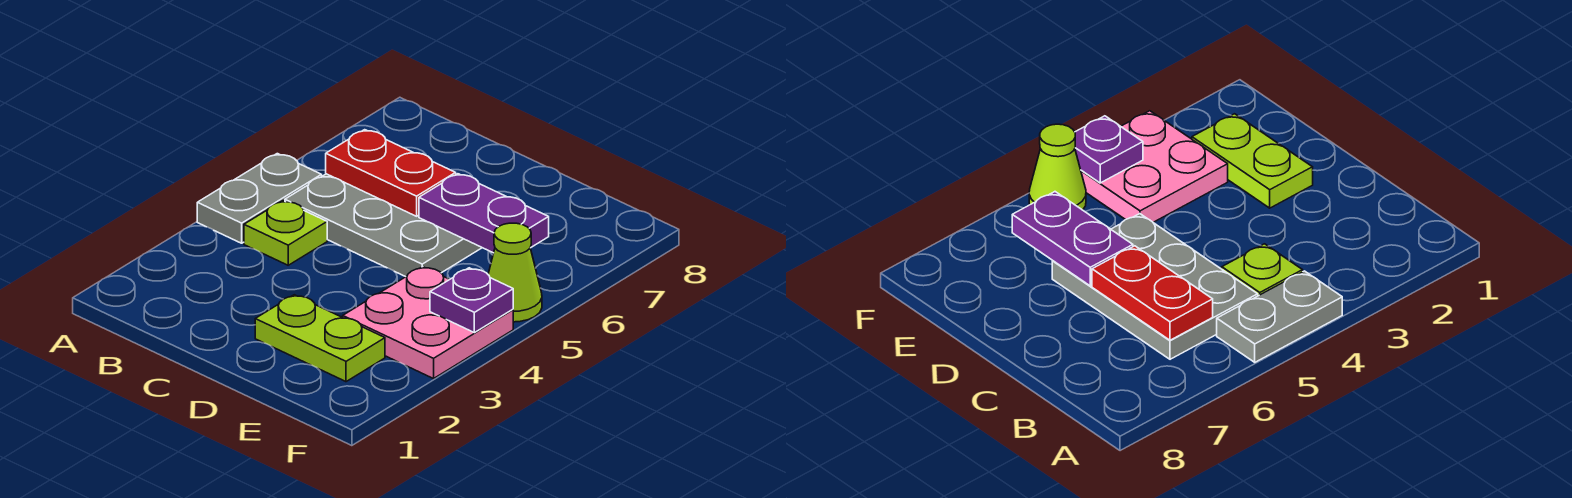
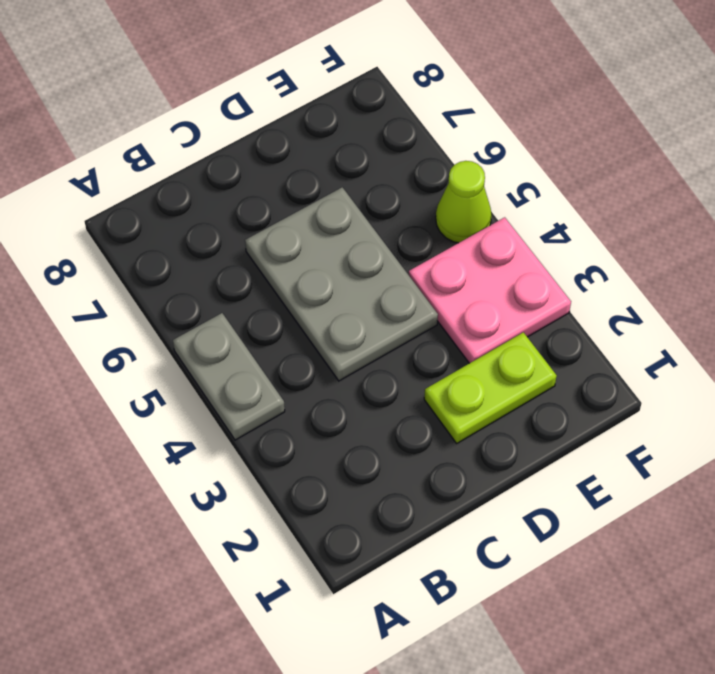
grey 2x3 plate [245,187,438,381] -> grey 2x3 plate turned to [285,174,482,277]
none -> lime 1x1 plate [244,201,327,265]
none -> red 1x2 plate [326,130,456,216]

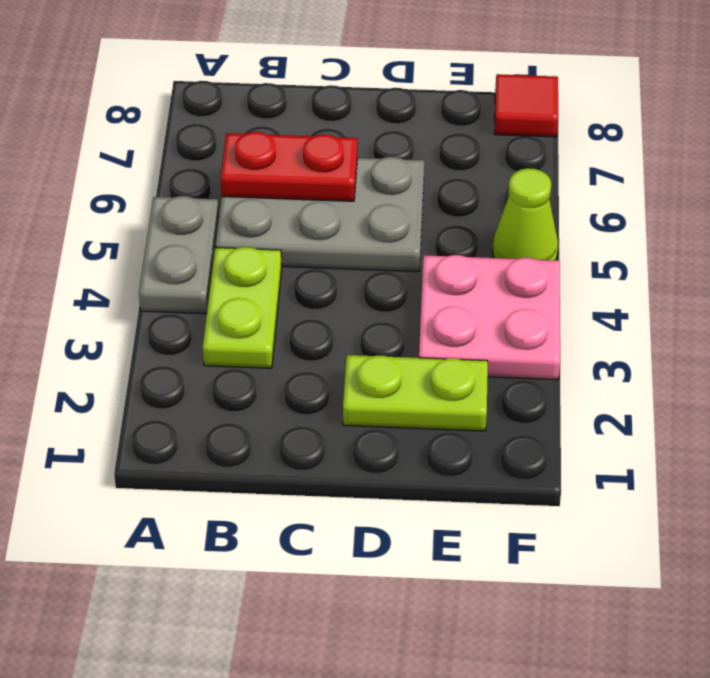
lime 1x2 plate [203,247,282,368] -> lime 1x1 plate [244,201,327,265]
red 1x1 tile [494,74,558,137] -> none
none -> purple 1x2 plate [419,174,549,253]
none -> purple 1x1 plate [430,268,513,333]

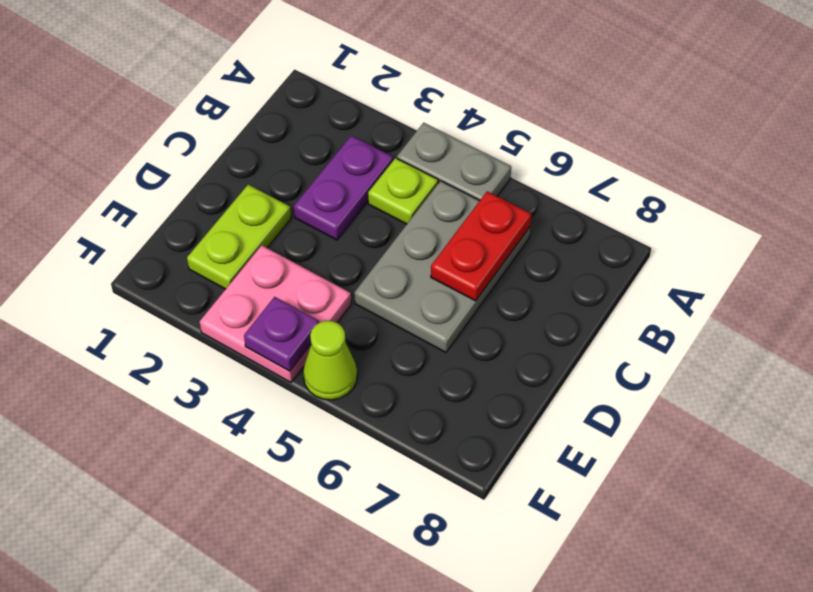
purple 1x2 plate [294,136,393,240] -> purple 1x2 plate moved to [419,174,549,253]

